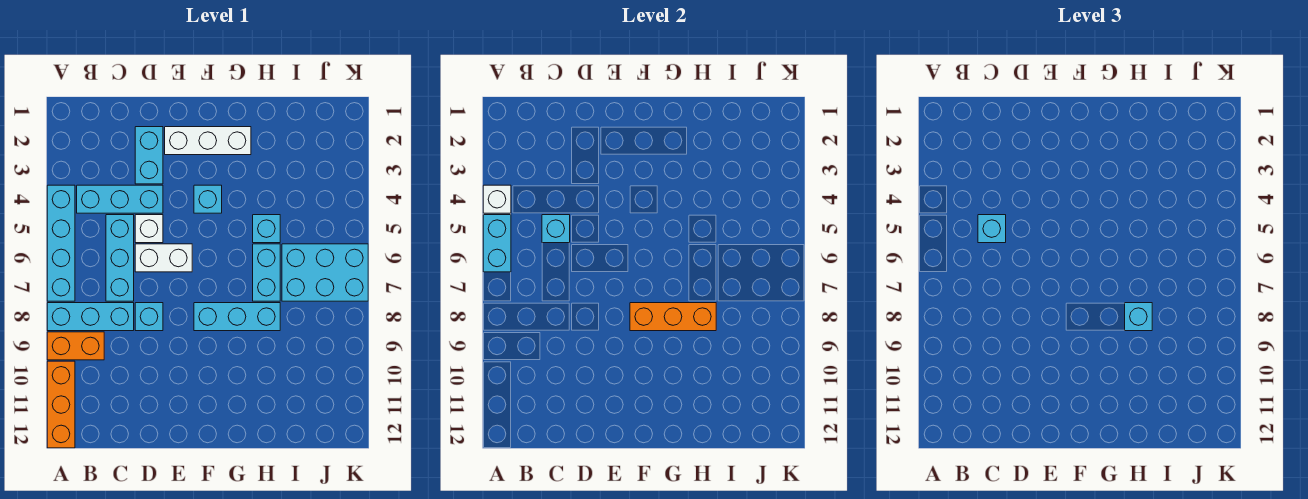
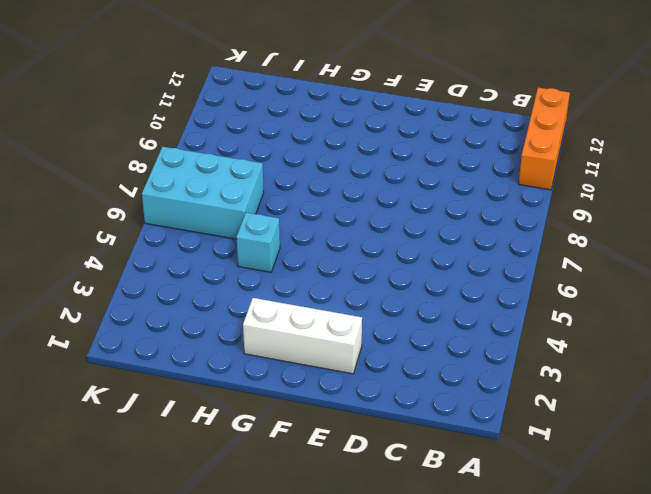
none -> cyan 1x4 brick [47,185,75,301]
none -> cyan 1x3 brick [47,303,134,331]
none -> orange 1x2 brick [47,332,104,360]

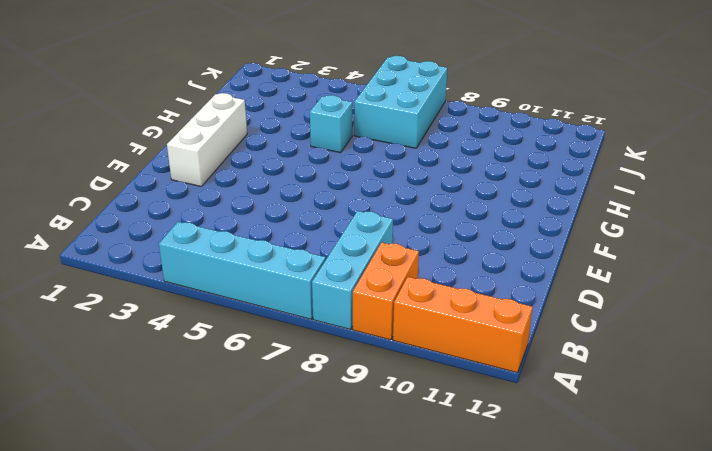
none -> cyan 1x3 brick [77,185,163,213]
none -> cyan 1x3 brick [106,215,134,301]
none -> cyan 1x2 brick [135,127,163,184]

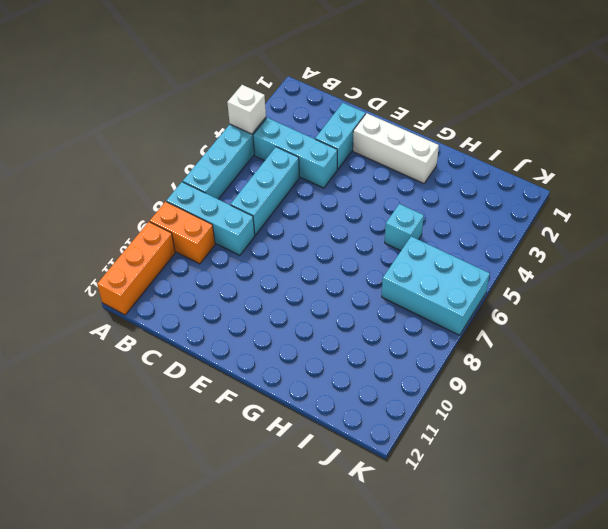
none -> white 1x1 brick [135,215,163,243]
none -> white 1x2 brick [135,244,192,272]
none -> cyan 1x1 brick [135,303,163,331]

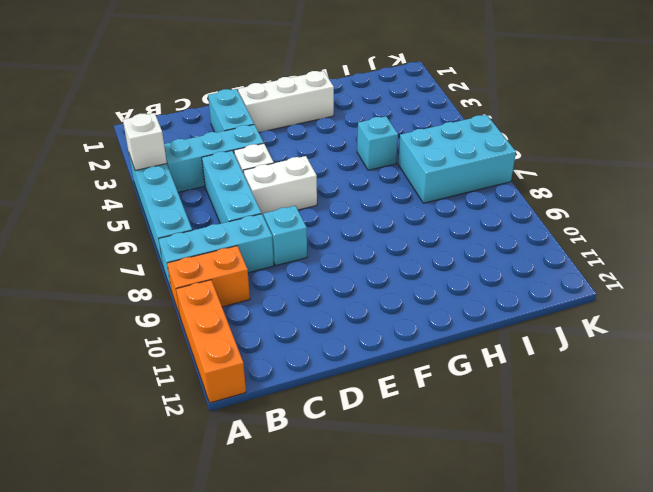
none -> cyan 1x1 brick [194,185,222,213]
none -> cyan 1x3 brick [194,303,280,331]
none -> cyan 1x2 brick [253,244,280,301]

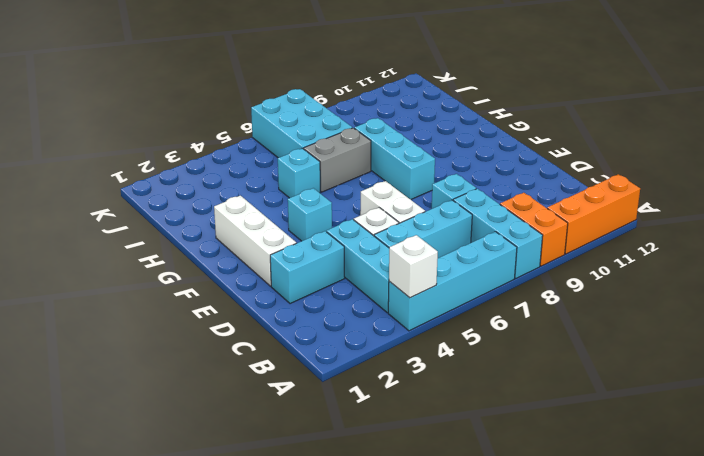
grey 1x2 brick [304,128,371,192] -> cyan 1x2 brick [253,244,280,301]
none -> cyan 1x2 brick [483,215,511,272]
none -> cyan 1x1 brick [542,215,570,243]
none -> orange 1x3 brick [630,303,716,331]

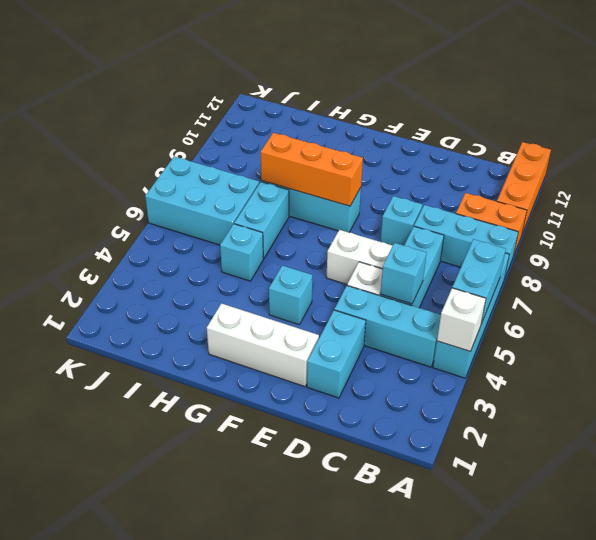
none -> cyan 1x1 brick [978,215,1006,243]
none -> cyan 1x1 brick [1125,303,1152,331]

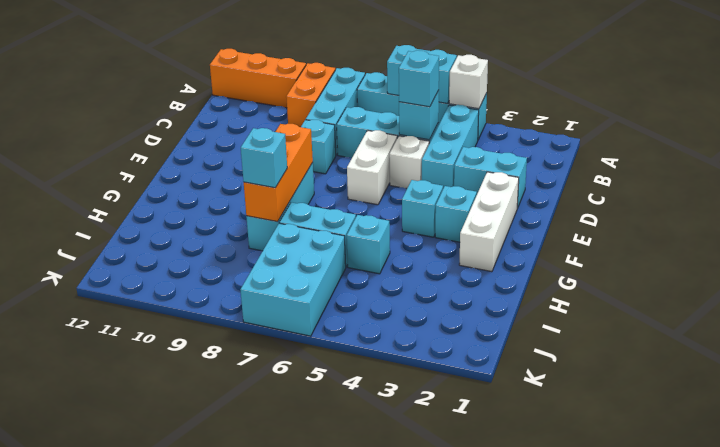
cyan 1x1 brick [435,186,477,242] -> none

